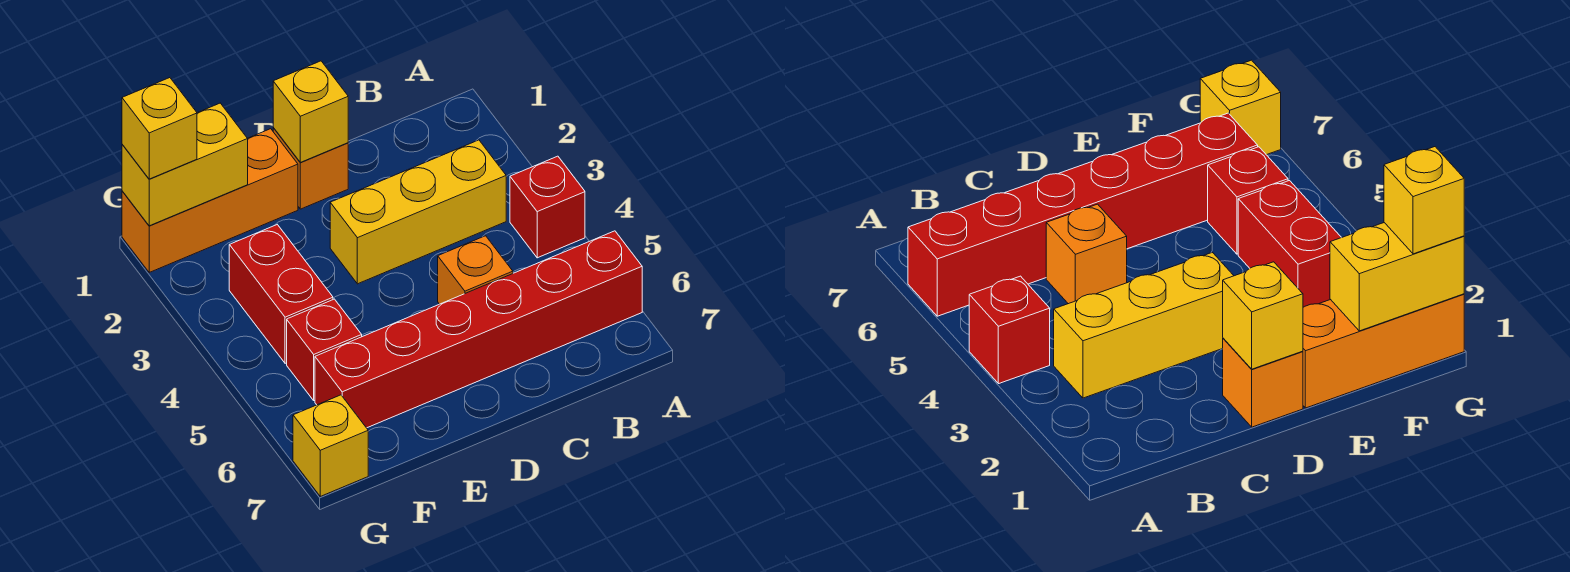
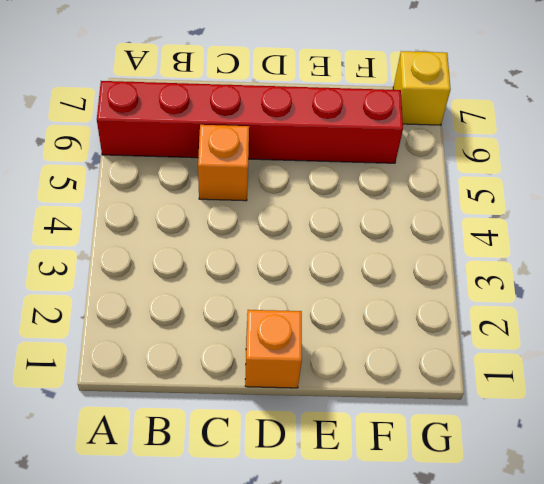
none -> red 1x1 brick [510,156,585,258]
none -> yellow 1x3 brick [330,140,506,284]
none -> orange 1x3 brick [122,129,298,272]

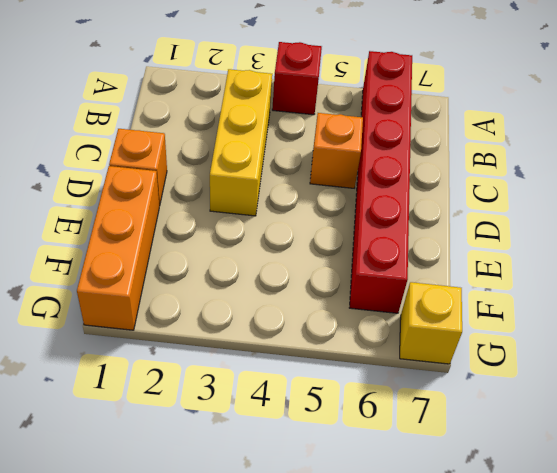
none -> red 1x2 brick [229,225,333,363]
none -> red 1x1 brick [287,299,362,401]
none -> yellow 1x1 brick [273,61,348,162]

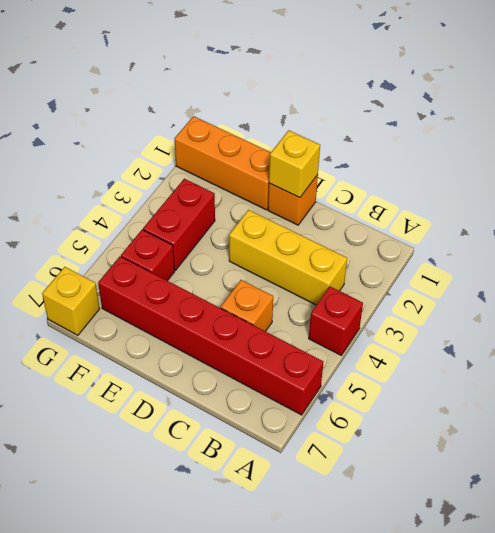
none -> yellow 1x2 brick [122,103,248,226]
none -> yellow 1x1 brick [122,78,197,179]

